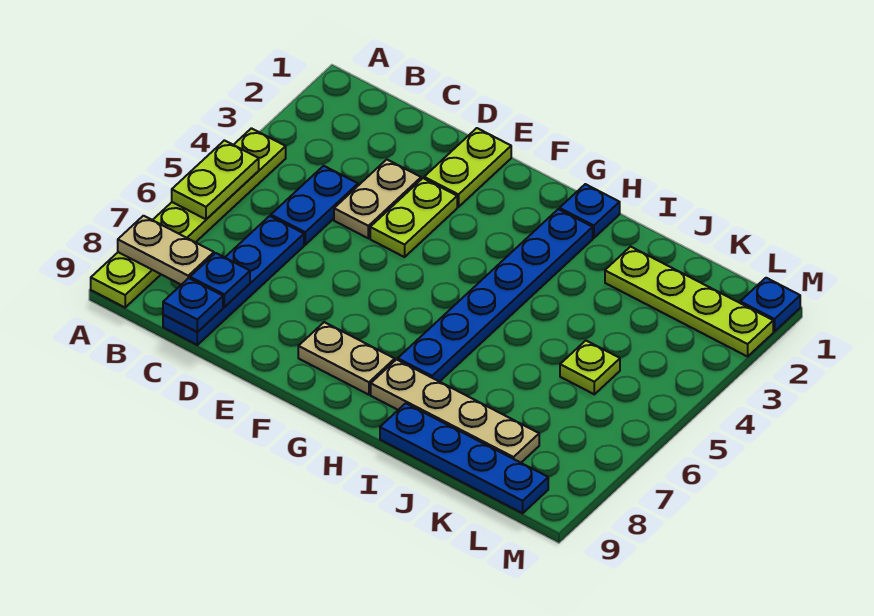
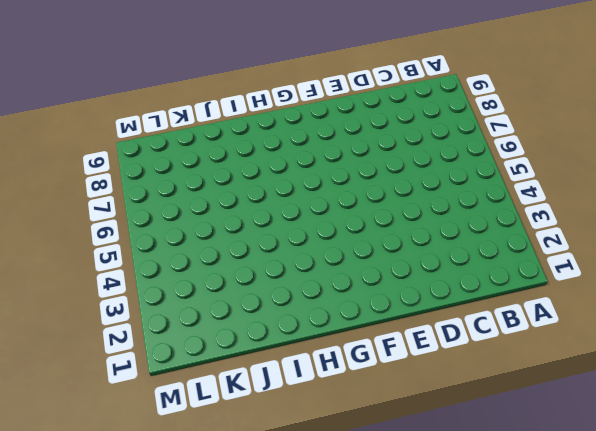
none -> lime 1x6 plate [91,128,286,307]
none -> blue 1x2 plate [271,166,358,245]
none -> blue 1x4 plate [163,216,304,345]

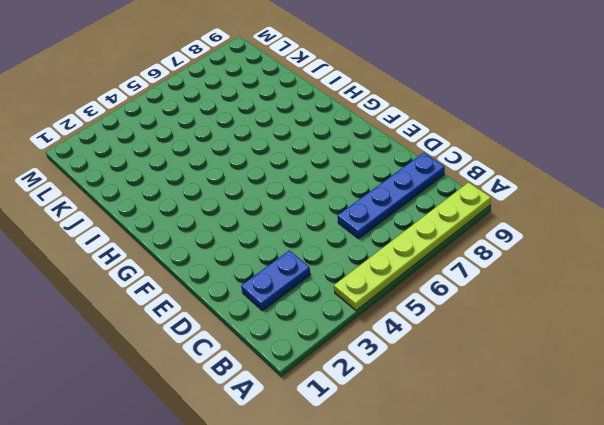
blue 1x2 plate [241,250,311,311] -> blue 1x2 plate moved to [271,166,358,245]
none -> tan 1x2 plate [334,159,421,238]
none -> lime 1x2 plate [424,128,511,207]
none -> lime 1x2 plate [370,178,457,257]

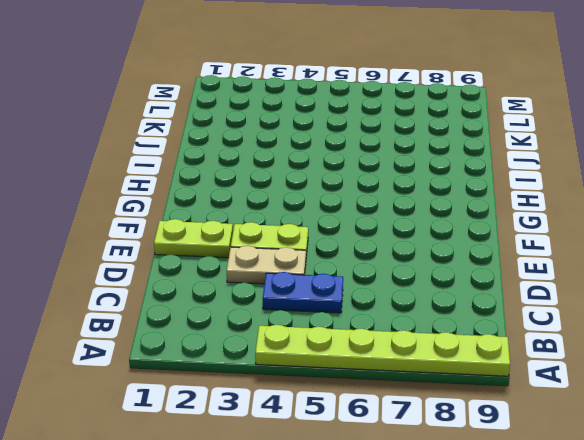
none -> blue 1x4 plate [163,216,304,345]
none -> tan 1x2 plate [298,322,395,395]
none -> blue 1x1 plate [560,184,620,238]

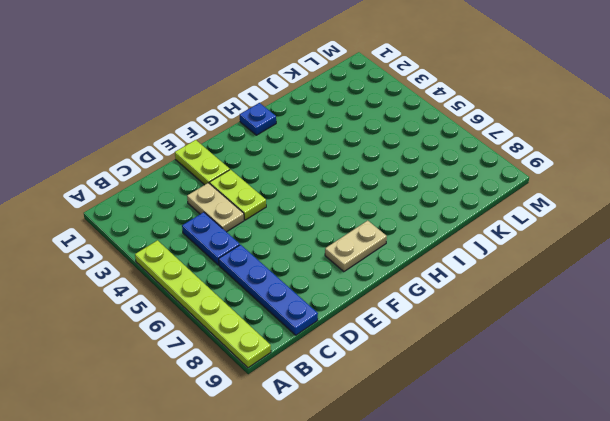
none -> blue 1x6 plate [398,209,593,382]
none -> tan 1x4 plate [371,360,539,463]
none -> blue 1x4 plate [380,403,548,513]

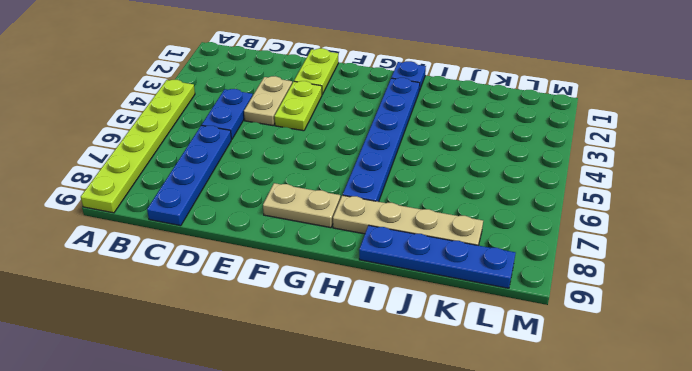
none -> lime 1x4 plate [605,247,773,357]
none -> lime 1x1 plate [560,341,620,394]
none -> blue 1x1 plate [740,278,800,332]

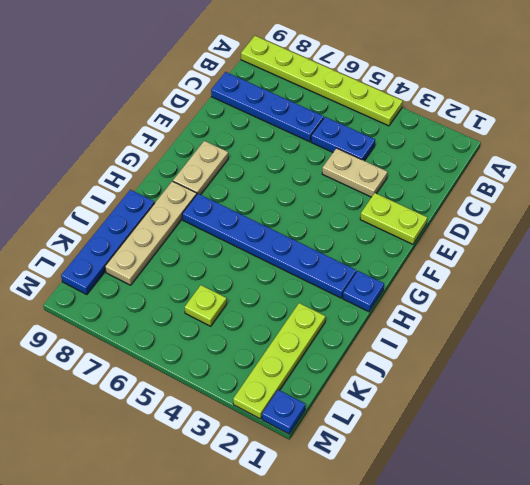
none -> lime 1x2 plate [370,178,457,257]
none -> lime 1x2 plate [172,140,259,219]
none -> tan 1x2 plate [118,216,214,285]

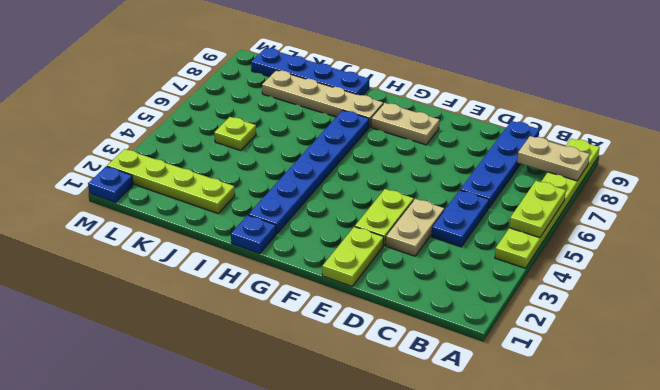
none -> blue 1x1 plate [190,253,250,307]
none -> blue 1x1 plate [163,278,223,332]

